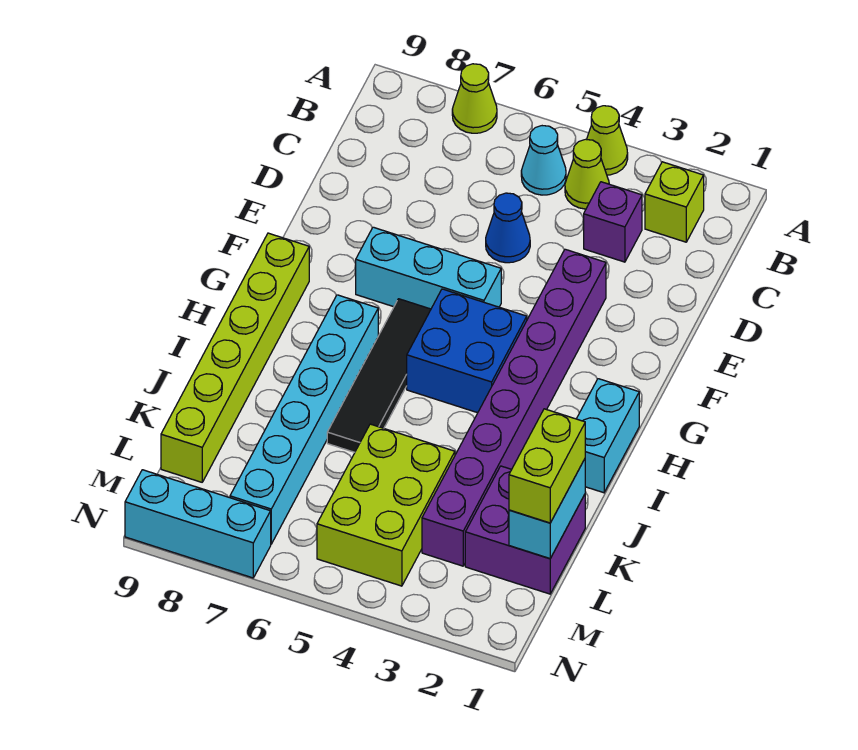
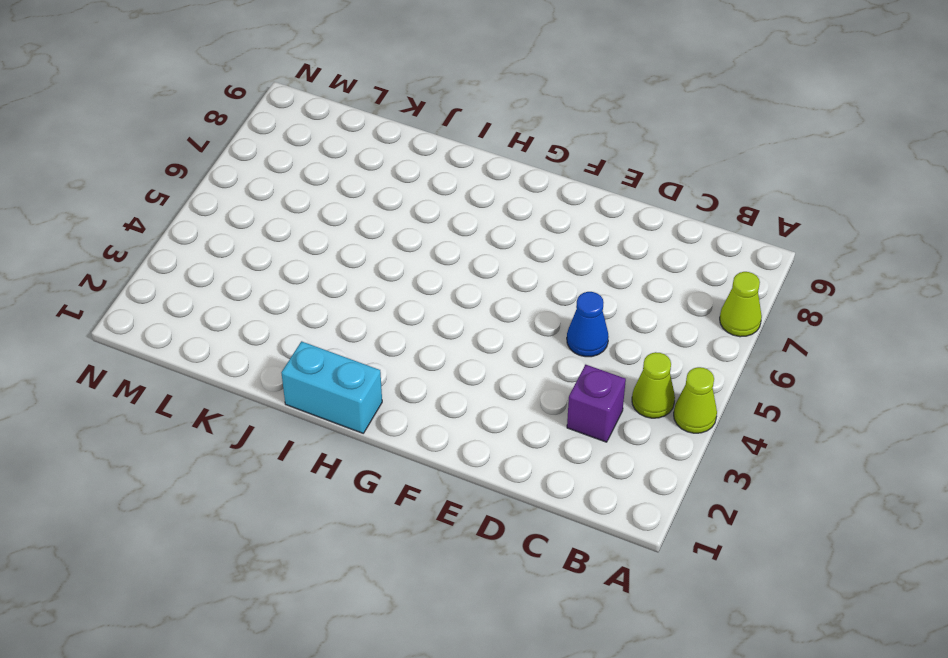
none -> lime 1x1 brick [645,162,704,242]
none -> cyan 1x1 cone [521,126,566,195]
none -> purple 1x8 brick [422,249,606,566]

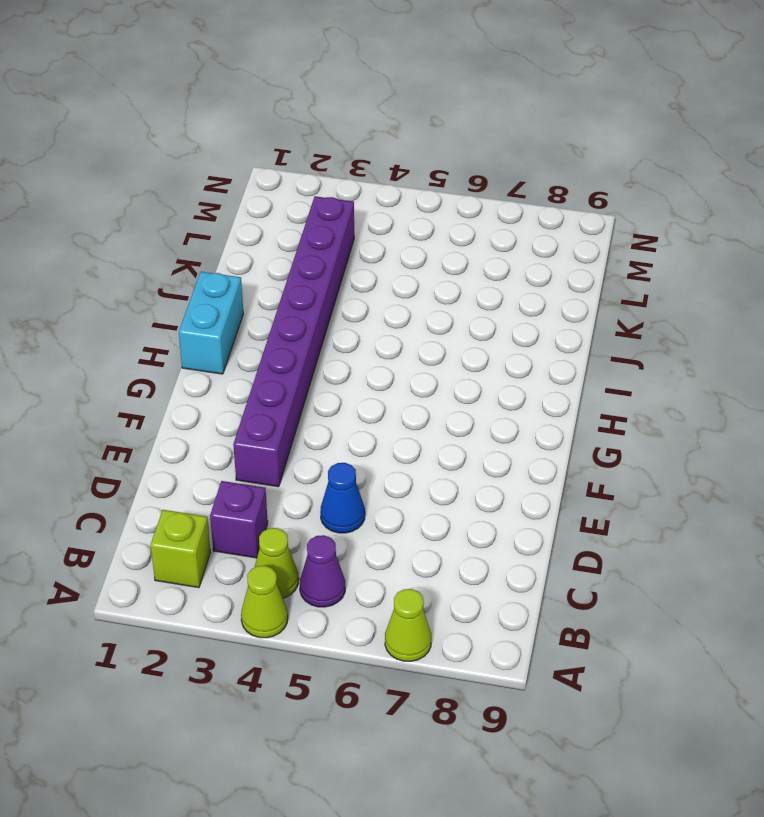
purple 1x1 cone [300,535,345,607] -> cyan 1x1 cone [521,126,566,195]
none -> cyan 1x3 brick [356,227,501,309]
none -> blue 2x2 brick [407,289,527,413]
none -> black 1x4 tile [327,299,431,452]

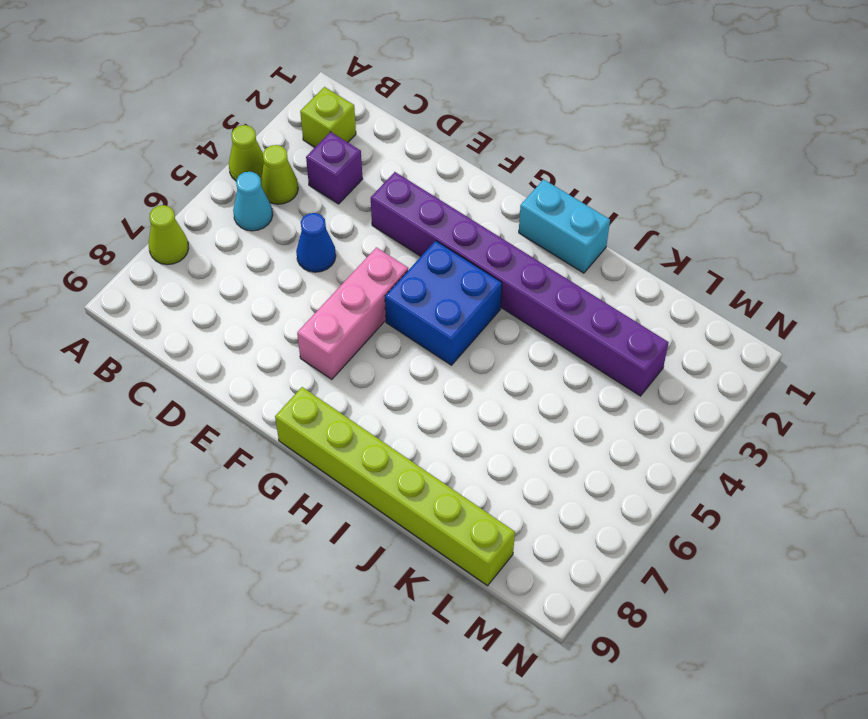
pink 1x3 brick [297,247,408,379] -> cyan 1x3 brick [356,227,501,309]
none -> black 1x4 tile [327,299,431,452]
none -> cyan 1x6 brick [230,295,378,544]
none -> purple 2x2 brick [465,466,585,594]

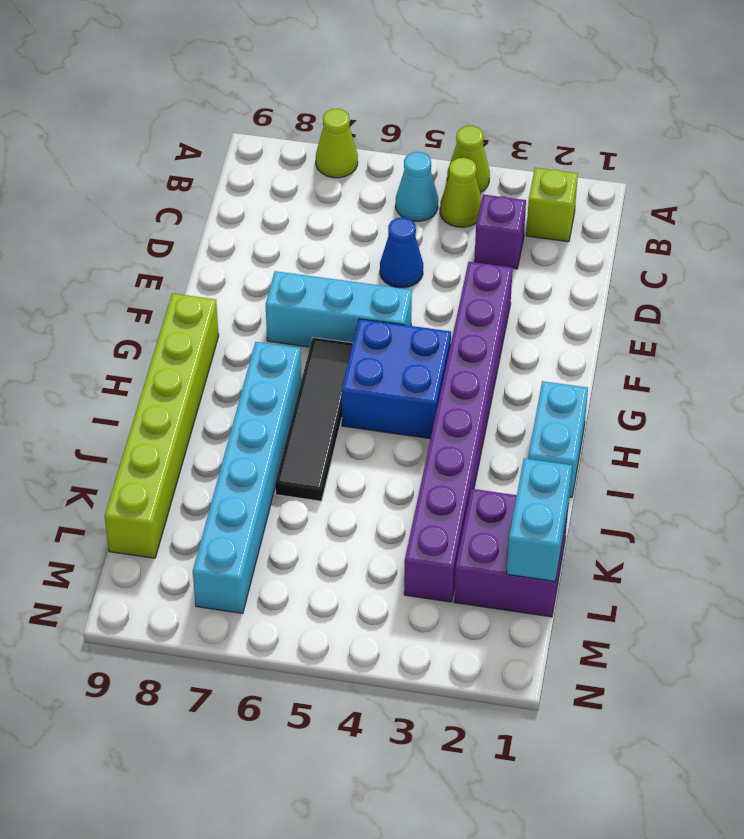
none -> lime 2x3 brick [317,424,455,586]
none -> cyan 1x3 brick [125,470,271,578]
none -> lime 1x2 brick [509,409,585,523]

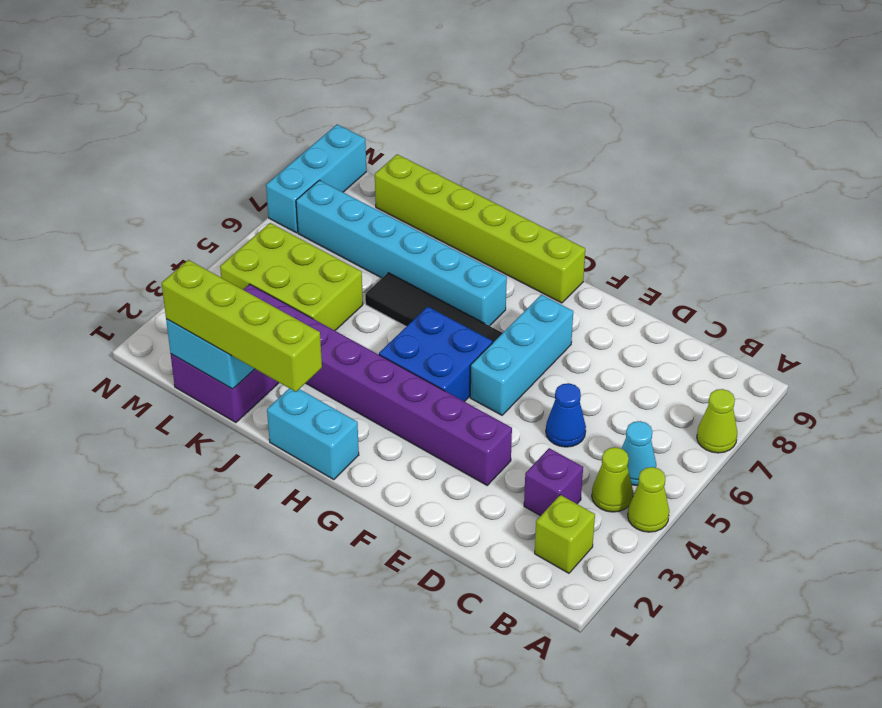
lime 1x4 brick [162,260,322,392] -> lime 1x2 brick [509,409,585,523]

